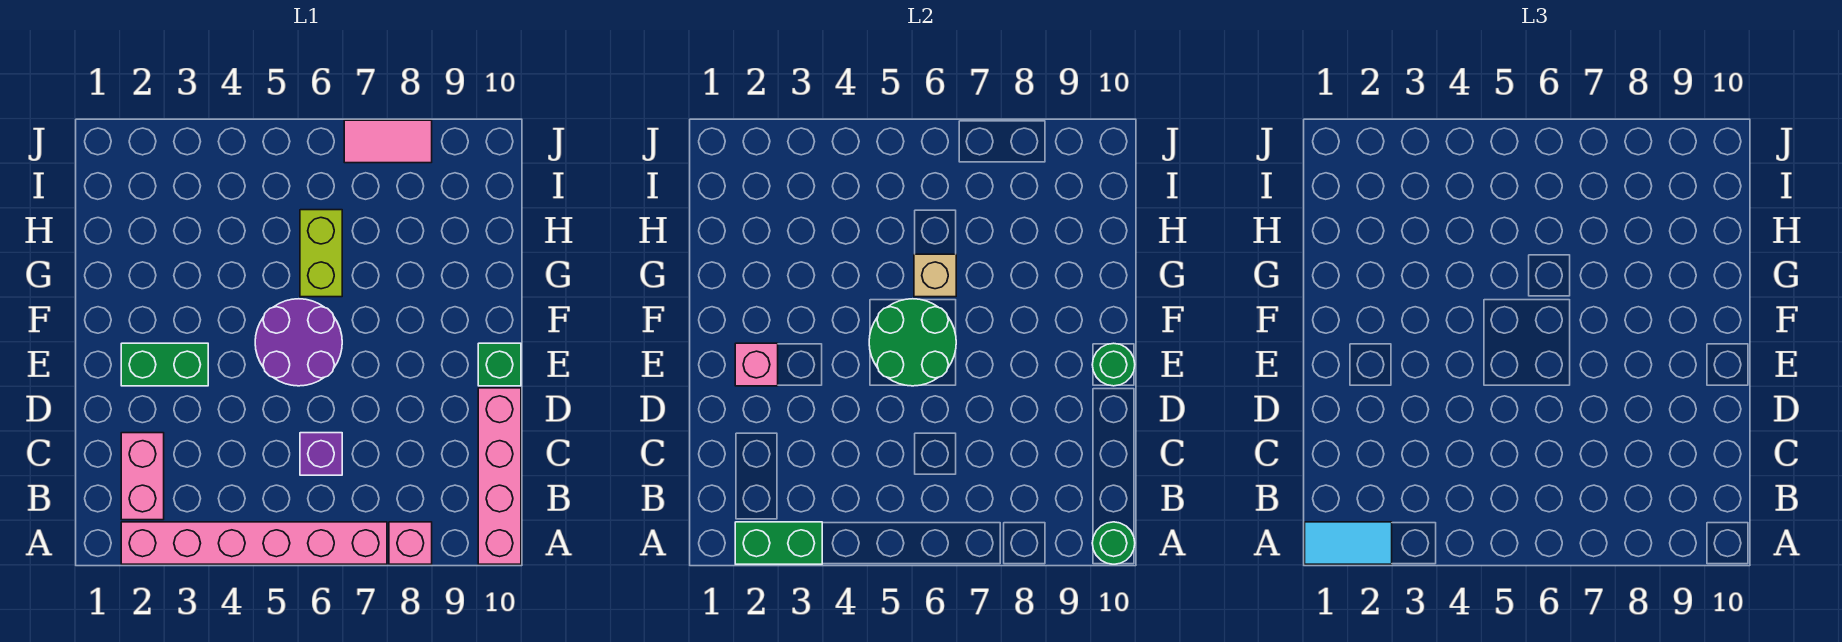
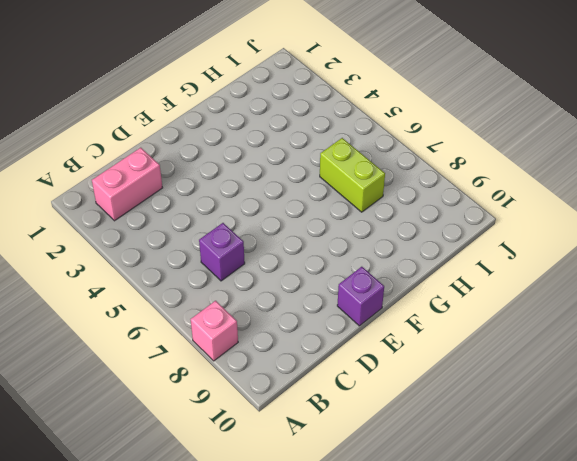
purple 1x1 brick [337,267,384,326] -> green 1x1 brick [478,343,521,386]
lime 1x2 brick [320,138,385,212] -> lime 1x2 brick turned to [300,210,342,297]
none -> pink 1x6 brick [121,522,387,564]
none -> pink 1x4 brick [478,388,521,564]
none -> green 1x2 brick [121,343,208,386]

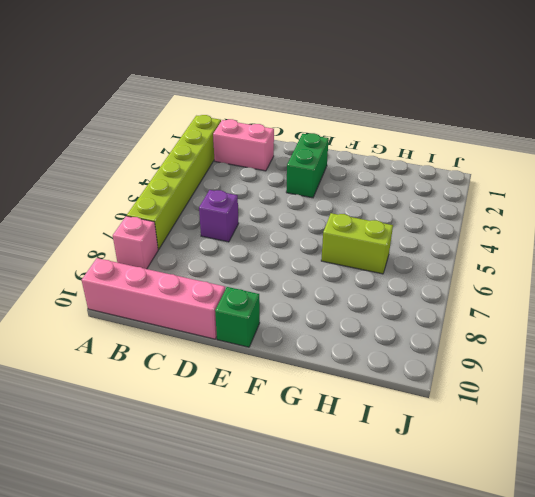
lime 1x6 brick [127,115,221,250] -> pink 1x6 brick [121,522,387,564]
none -> purple 2x2 round brick [255,299,342,386]
none -> pink 1x2 tile [344,120,432,163]
none -> green 1x2 brick [735,522,822,564]

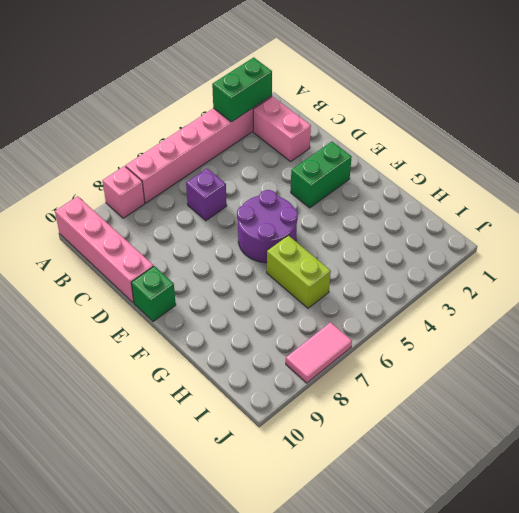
none -> green 1x1 round brick [1092,522,1135,564]
none -> pink 1x1 brick [735,343,778,386]
none -> green 2x2 round brick [869,299,956,386]

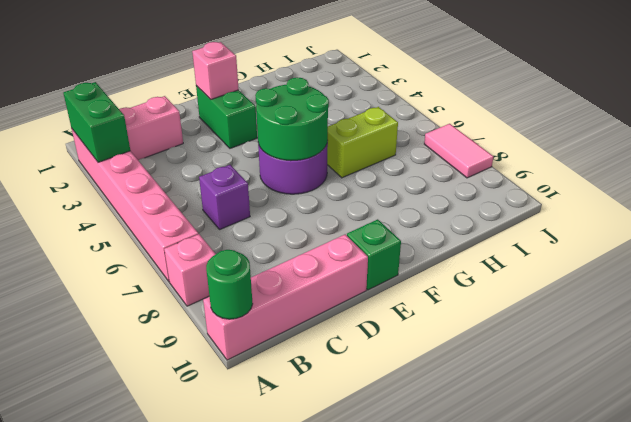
none -> green 1x1 round brick [1092,343,1135,386]
none -> tan 1x1 brick [914,254,956,297]
none -> cyan 1x2 tile [1305,522,1392,564]

